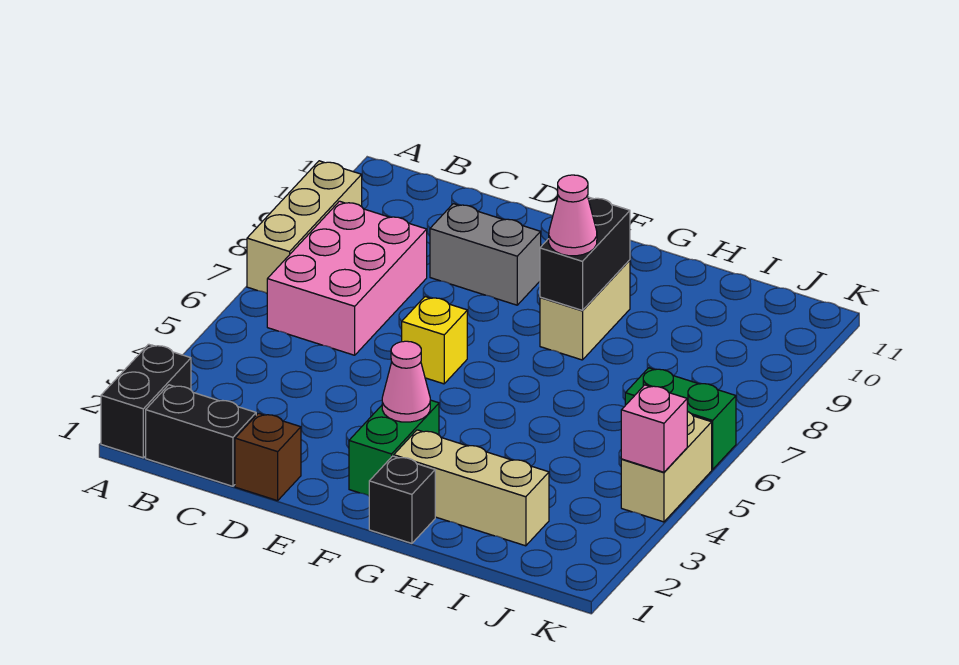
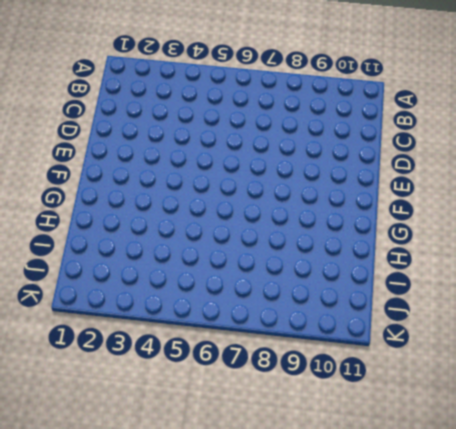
none -> black 1x2 brick [101,344,191,458]
none -> tan 1x3 brick [247,161,362,293]
none -> black 1x2 brick [146,385,256,486]

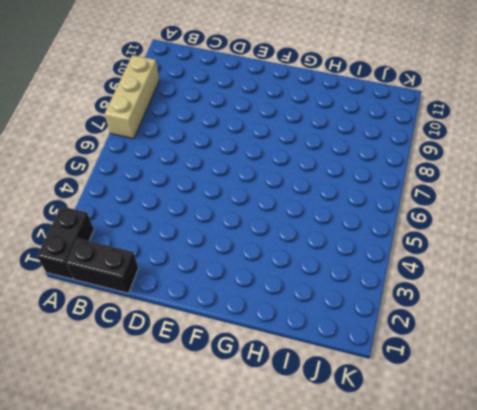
none -> pink 2x3 brick [267,201,427,355]
none -> brown 1x1 brick [235,413,301,501]
none -> grey 1x2 brick [430,204,541,305]

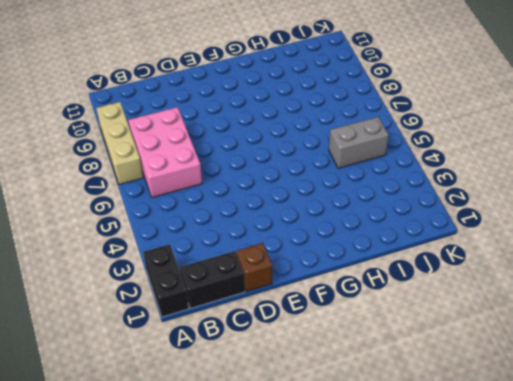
grey 1x2 brick [329,117,389,168] -> grey 1x2 brick moved to [430,204,541,305]
none -> yellow 1x1 brick [402,297,467,384]
none -> green 1x2 brick [349,400,439,496]
none -> black 1x1 brick [369,456,435,543]

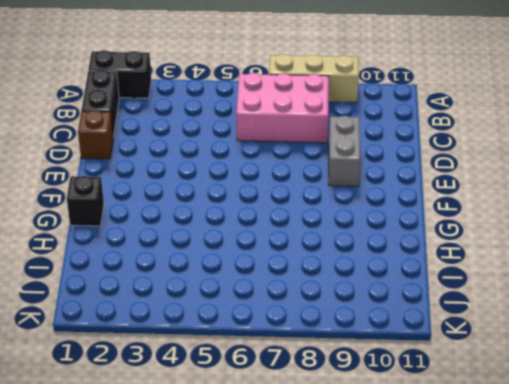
none -> yellow 1x1 brick [402,297,467,384]
none -> green 1x2 brick [349,400,439,496]
none -> tan 1x3 brick [394,430,549,546]

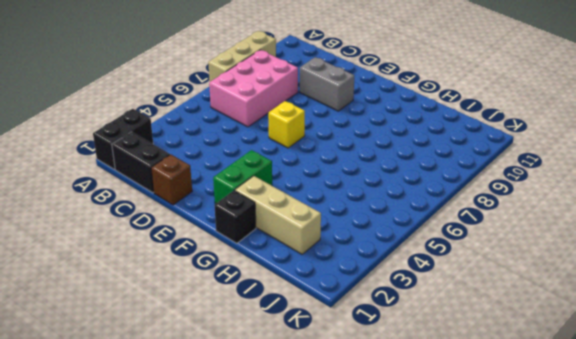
none -> tan 1x2 brick [540,260,630,360]
none -> green 1x2 brick [625,368,736,469]
none -> tan 1x2 brick [621,411,712,522]

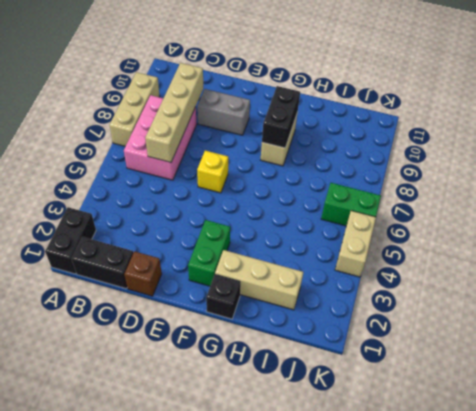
tan 1x4 brick [145,63,203,162] -> none
none -> pink 1x1 cone [382,341,430,422]
none -> pink 1x1 brick [621,385,687,472]
none -> pink 1x1 cone [549,175,597,256]

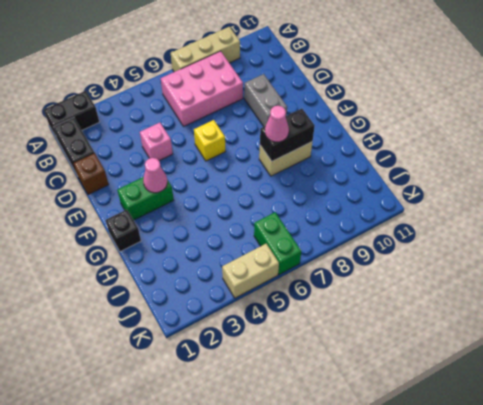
pink 1x1 brick [140,123,173,161] -> pink 1x1 brick moved to [621,385,687,472]
none -> tan 1x3 brick [394,430,549,546]

